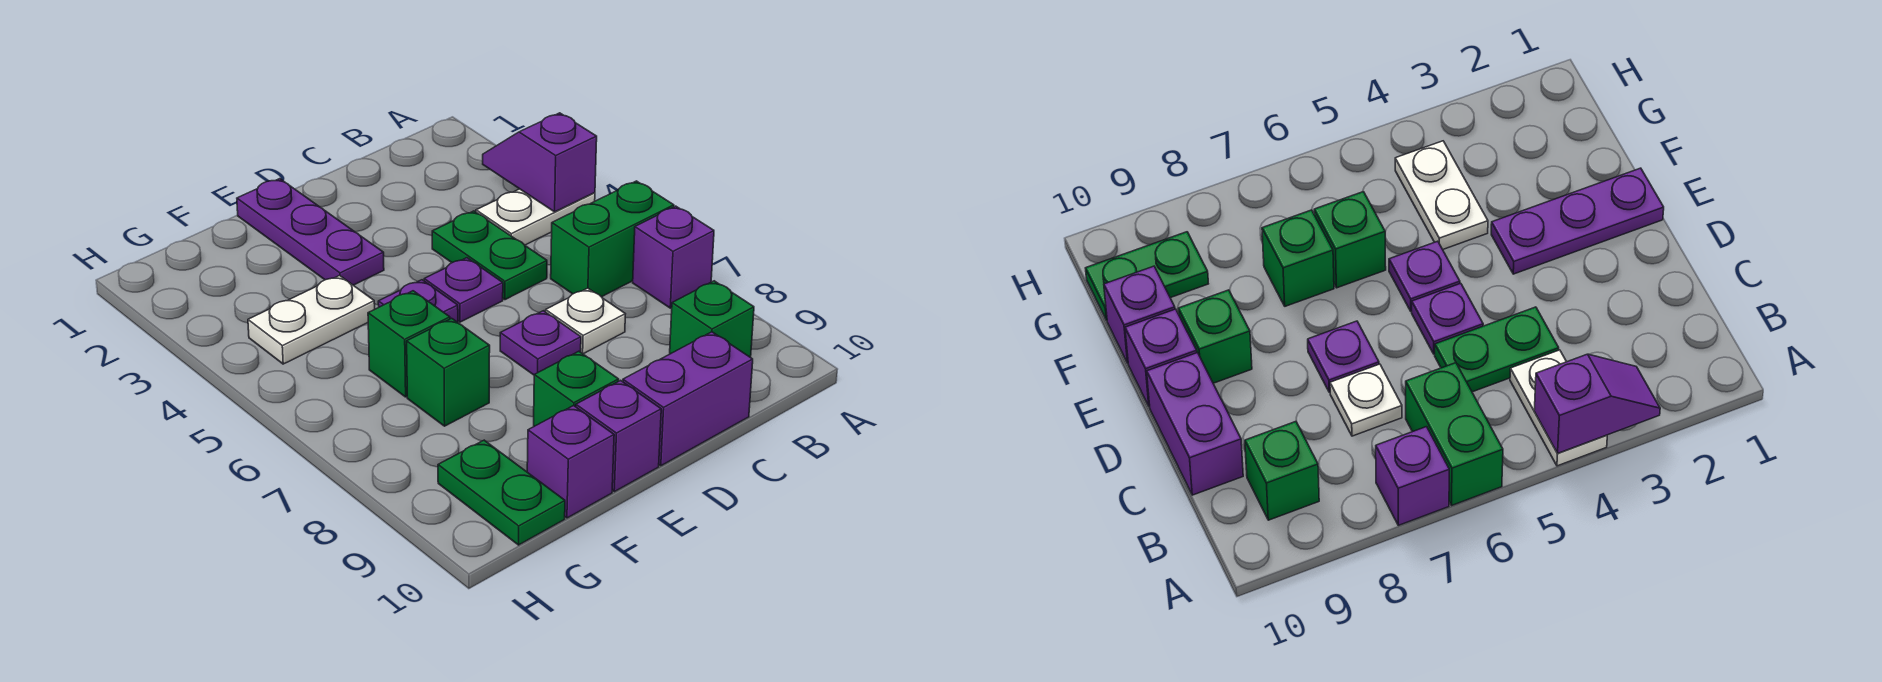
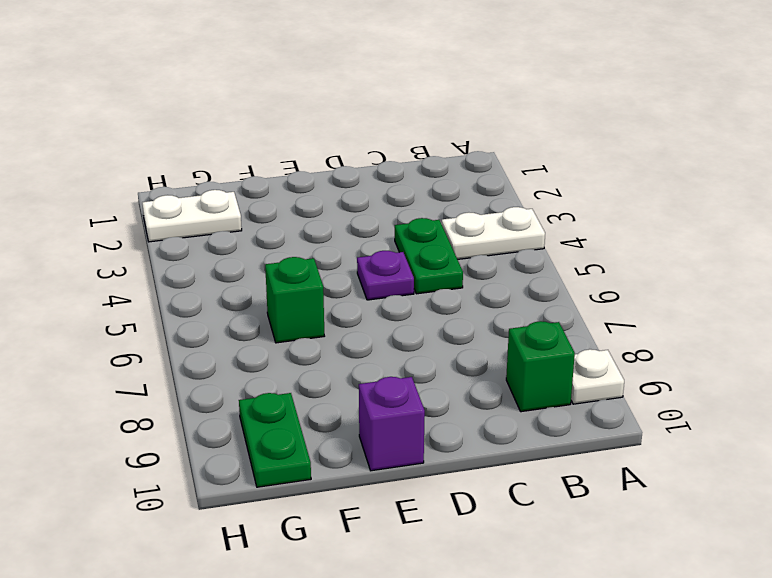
white 1x1 plate [571,349,624,404] -> white 1x1 plate moved to [546,288,625,354]
white 1x2 plate [142,190,242,242] -> white 1x2 plate moved to [248,276,375,364]
none -> green 1x2 brick [551,181,674,297]
none -> purple 1x1 brick [633,206,714,308]
none -> purple 1x2 brick [623,332,753,466]

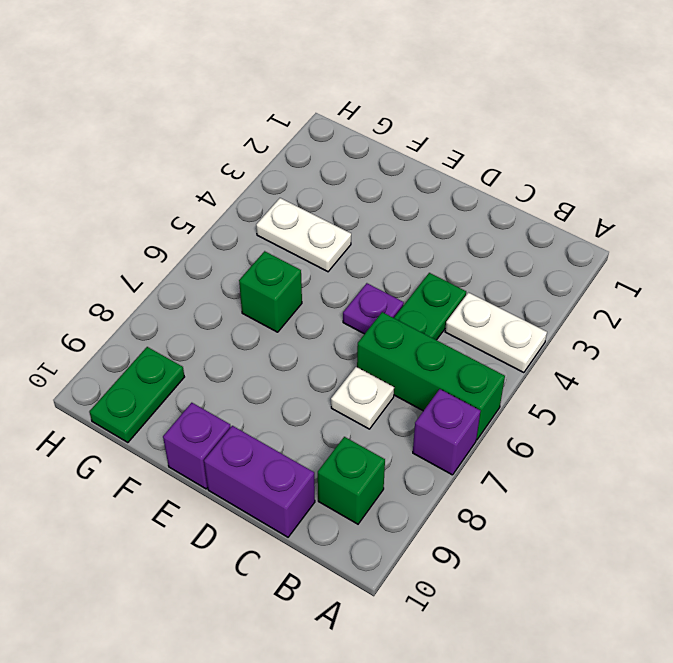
green 1x3 brick [357,312,505,440] -> green 1x2 brick [551,181,674,297]
none -> purple 1x1 plate [500,311,581,375]
none -> purple 1x3 plate [237,179,384,285]
none -> purple 1x1 plate [378,280,458,322]

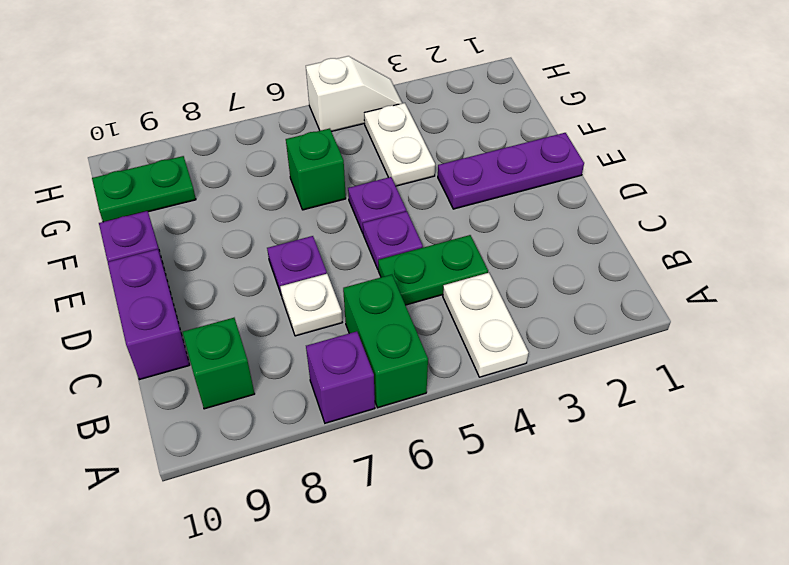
white 1x2 slope [306,56,402,131] -> none
none -> green 1x1 brick [534,351,619,426]
none -> green 1x1 brick [407,318,490,426]
none -> purple 1x1 brick [527,406,614,518]

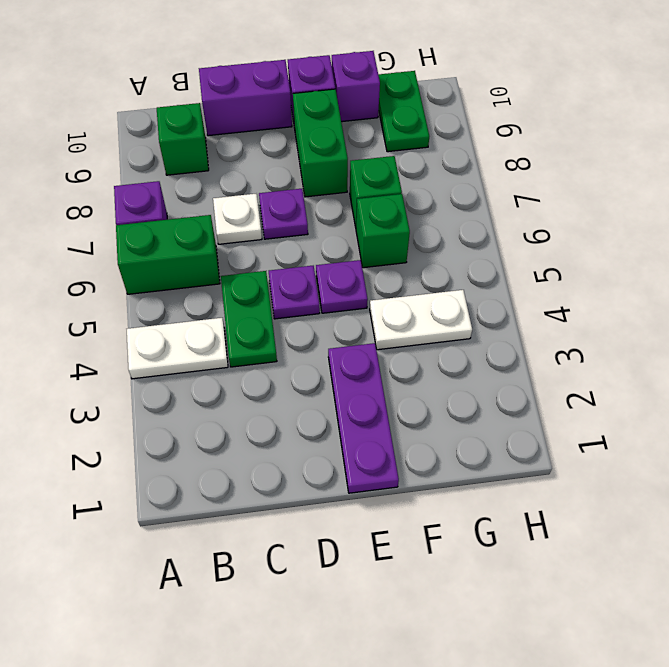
green 1x2 brick [293,89,348,197] -> green 1x1 brick [534,351,619,426]
none -> purple 1x2 slope [483,113,597,212]

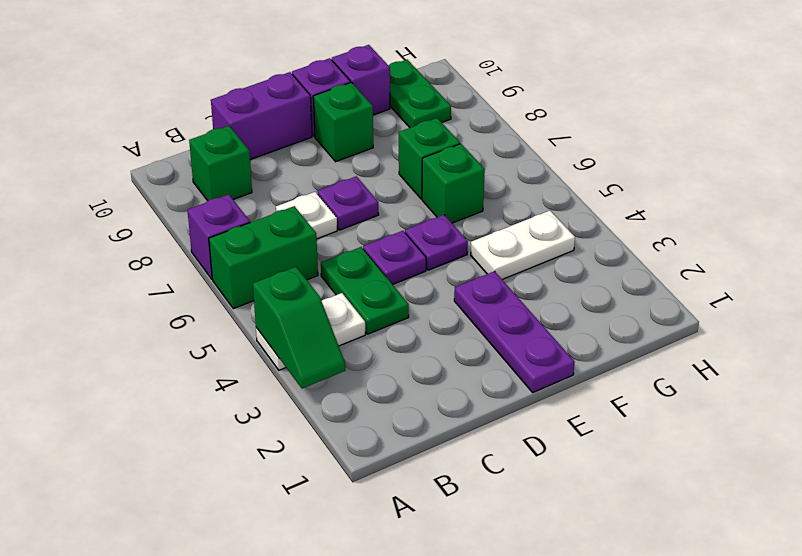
green 1x2 slope [253,267,345,388] -> purple 1x2 slope [483,113,597,212]

